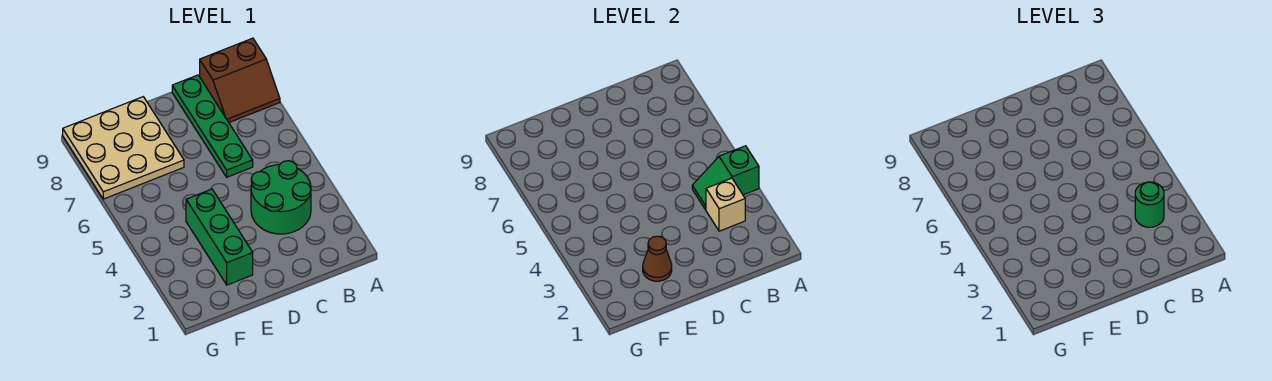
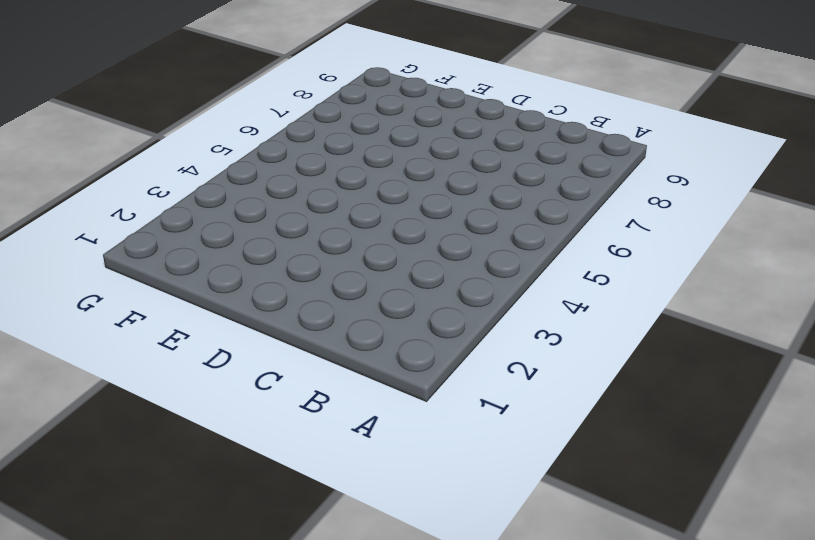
none -> brown 2x2 slope [200,38,280,122]
none -> green 2x2 round brick [251,161,311,234]

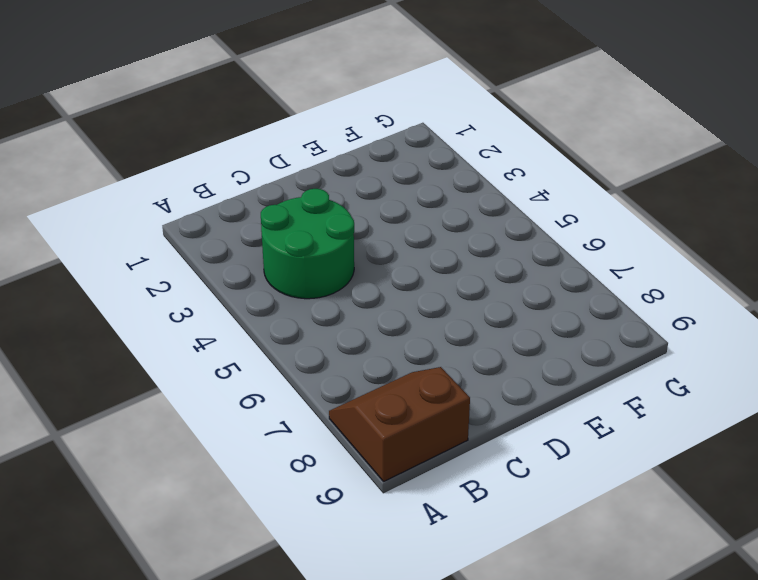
none -> green 1x4 plate [172,75,253,177]
none -> green 1x3 brick [186,189,253,285]

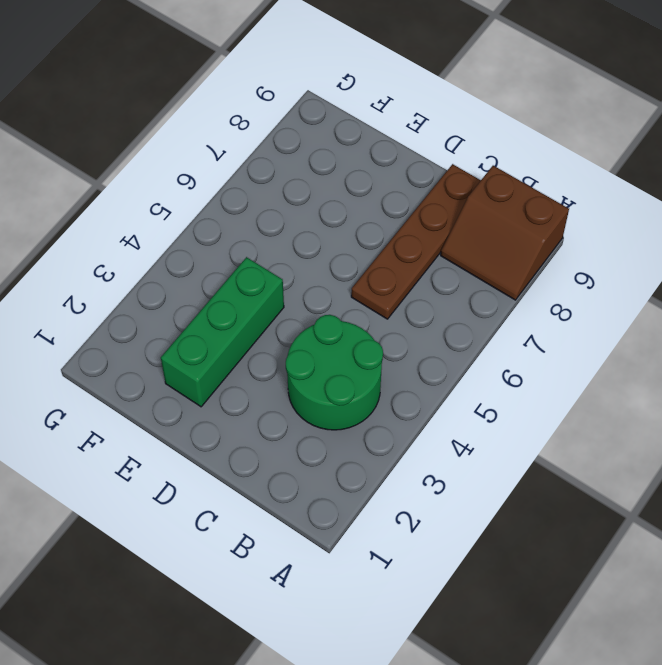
brown 1x4 plate [351,164,481,319] -> green 1x4 plate [172,75,253,177]
none -> tan 3x3 plate [63,97,184,199]
none -> green 1x2 slope [692,146,759,210]

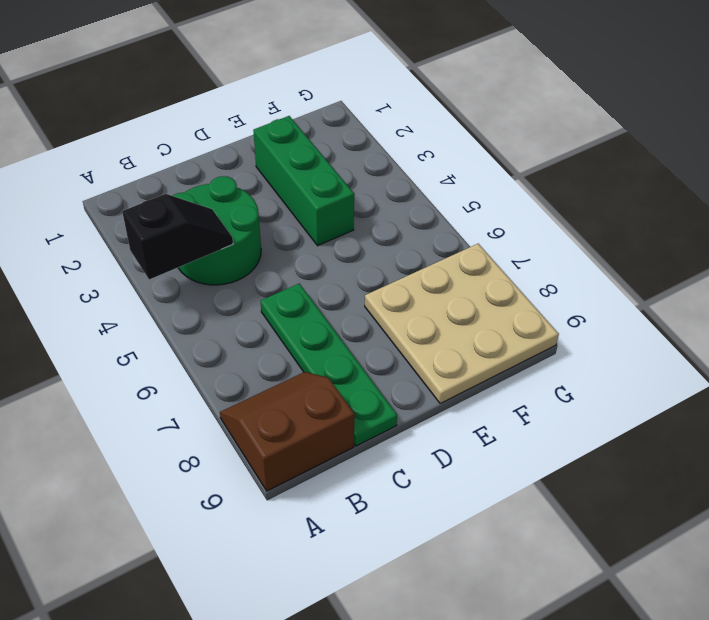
black 1x2 slope [122,194,233,280] -> green 1x2 slope [692,146,759,210]
none -> tan 1x1 brick [706,178,745,231]
none -> brown 1x1 cone [643,236,672,281]

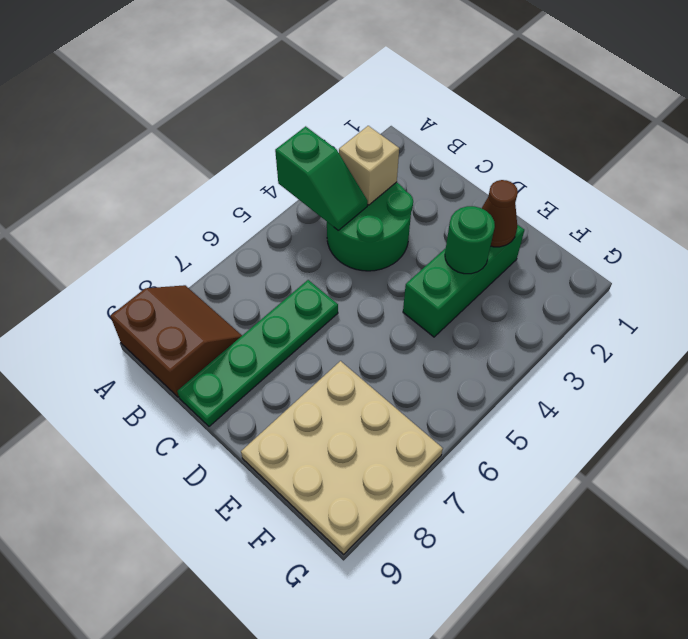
green 1x1 round brick [445,206,495,274] -> green 1x1 round brick moved to [1135,182,1164,227]

